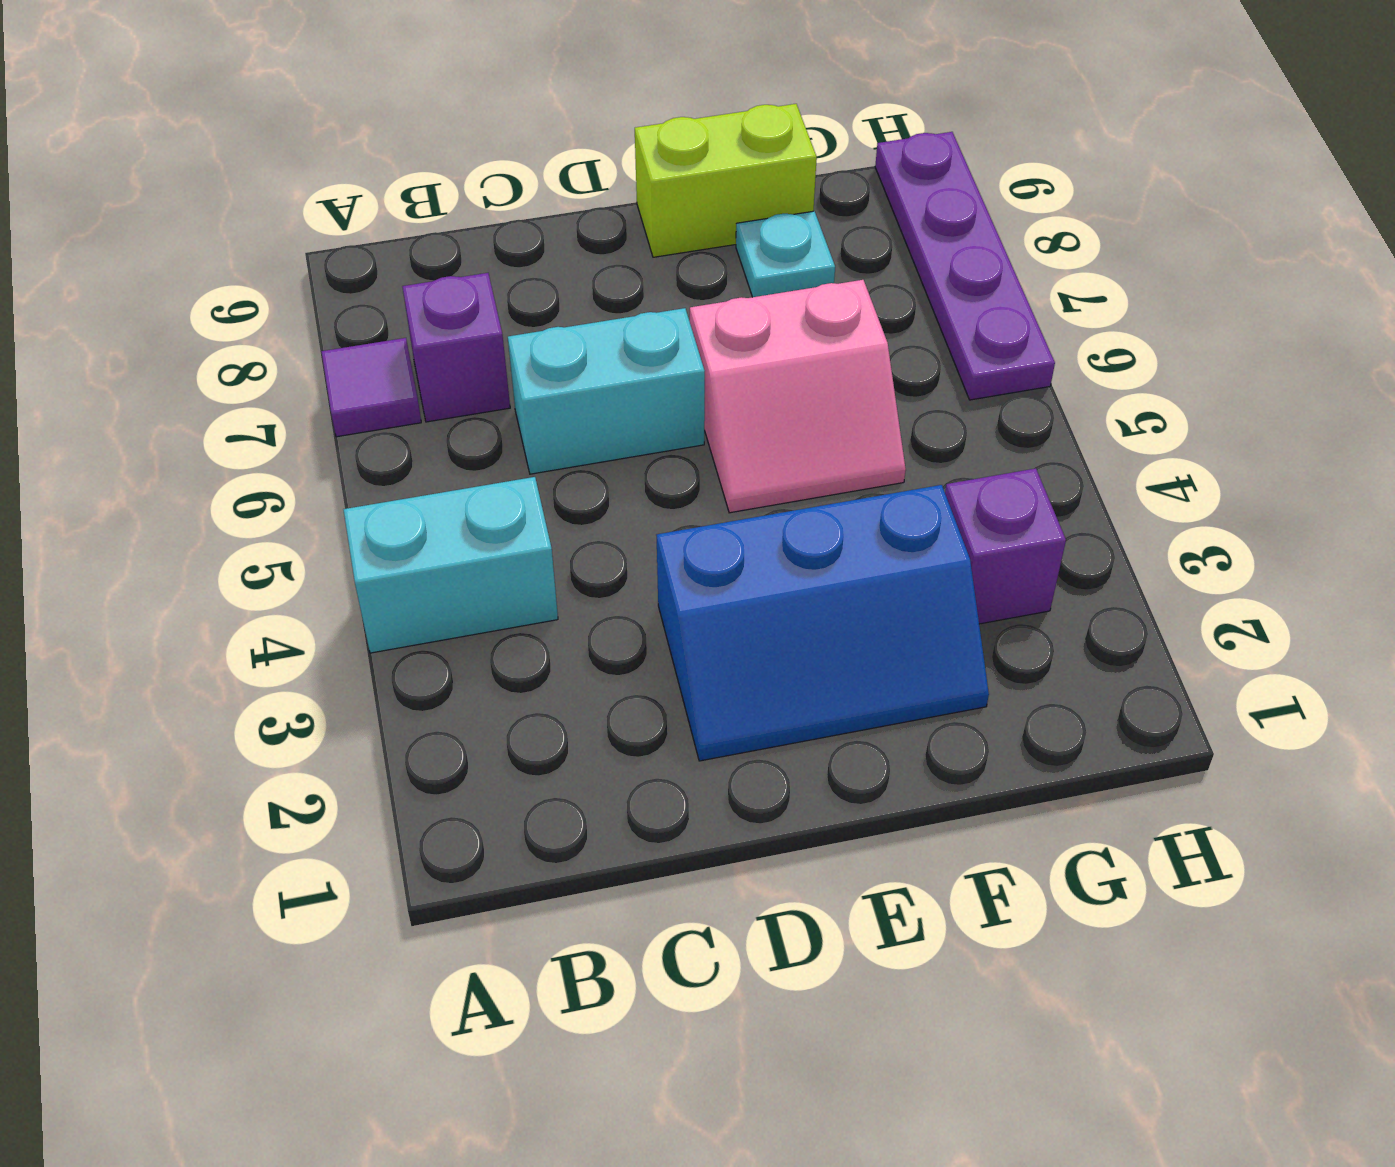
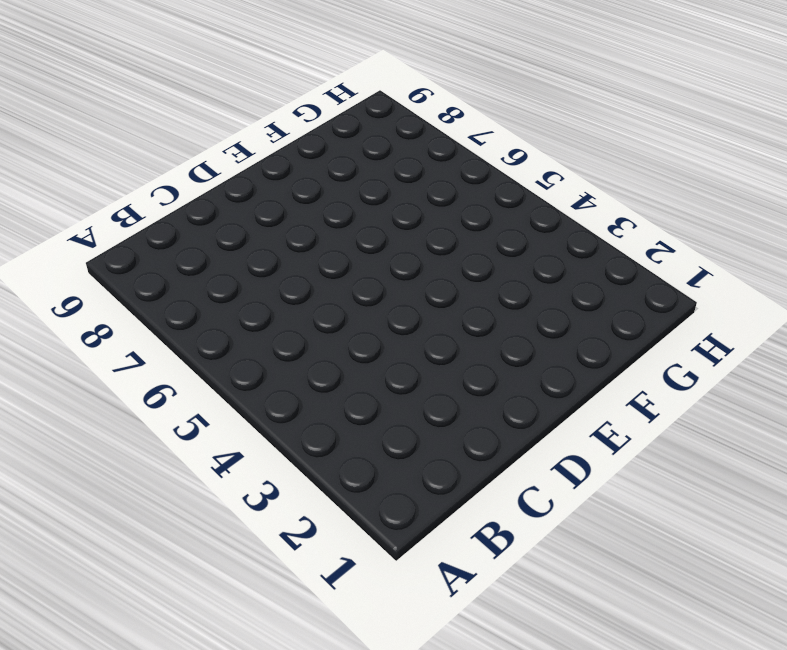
none -> cyan 1x2 brick [343,477,558,653]
none -> purple 1x1 tile [321,338,421,437]

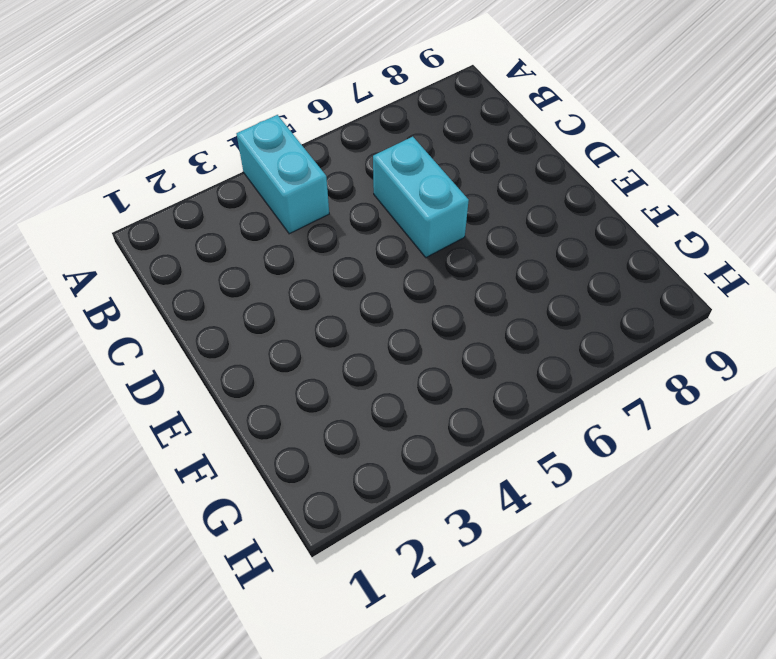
none -> purple 1x1 tile [321,338,421,437]
none -> purple 1x1 brick [402,273,510,422]

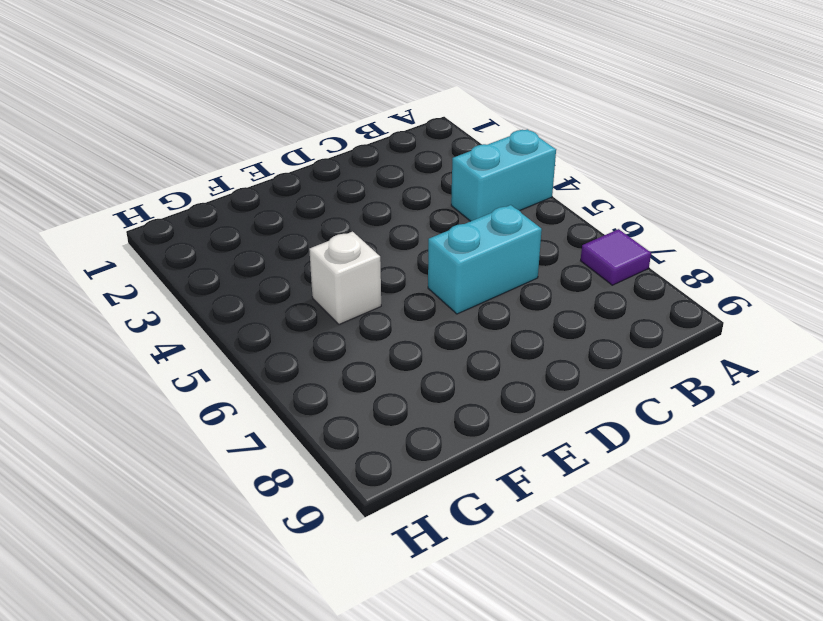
white 1x1 brick [309,232,381,324] -> pink 2x2 slope [690,280,906,513]
none -> purple 1x1 brick [402,273,510,422]
none -> blue 2x3 slope [657,485,989,761]

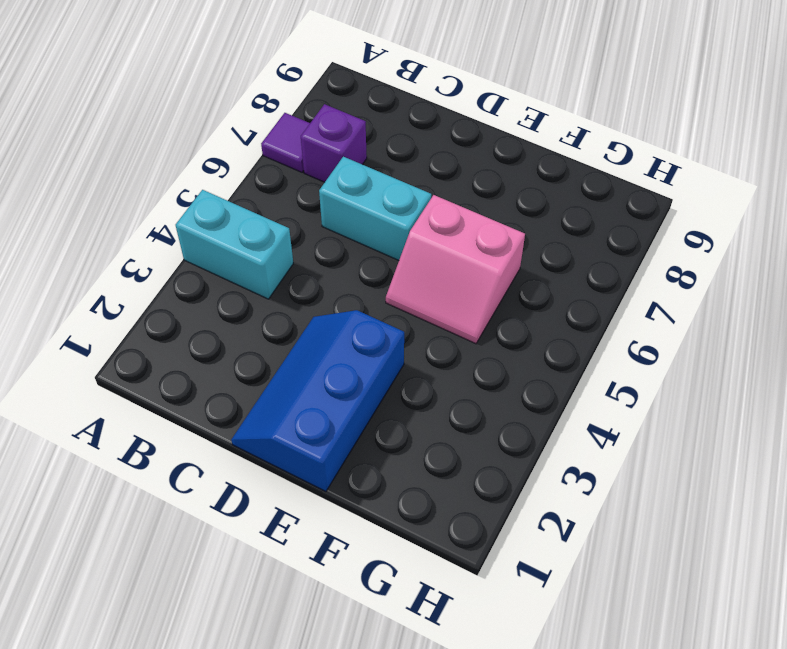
blue 2x3 slope [231,310,404,491] -> blue 2x3 slope turned to [657,485,989,761]
none -> lime 1x2 brick [635,104,817,257]
none -> cyan 1x1 plate [736,211,835,297]

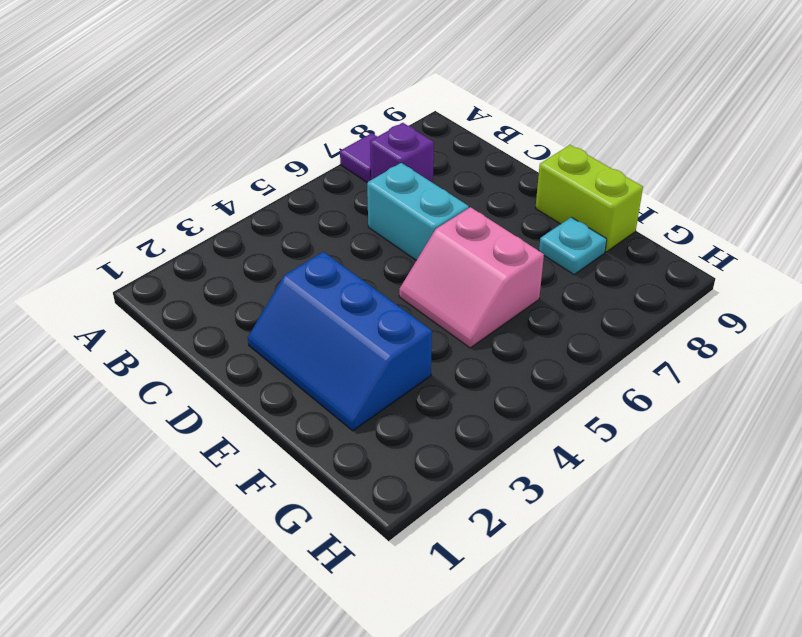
none -> cyan 1x2 brick [343,477,558,653]
none -> purple 1x1 brick [945,468,1066,624]

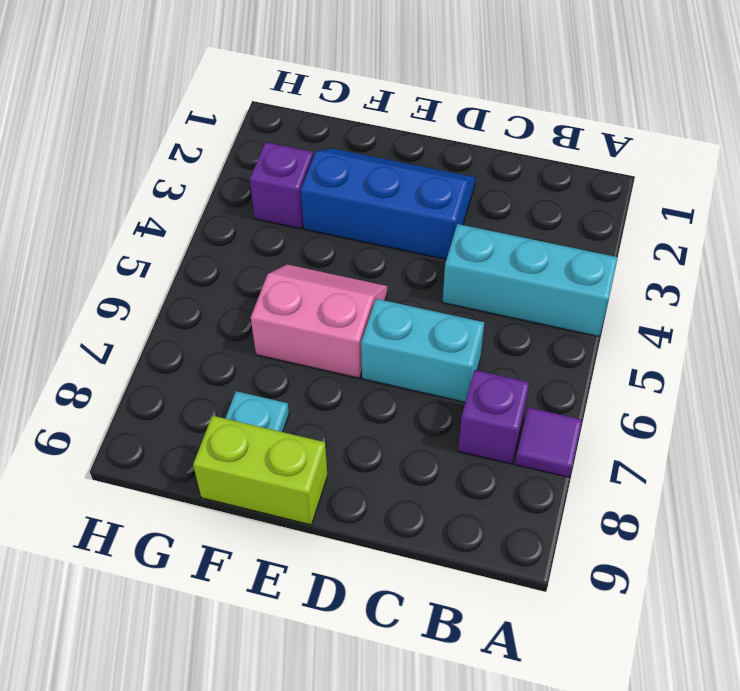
cyan 1x3 brick [443,224,618,336] -> cyan 1x2 brick [343,477,558,653]
none -> purple 1x4 plate [875,132,1055,400]

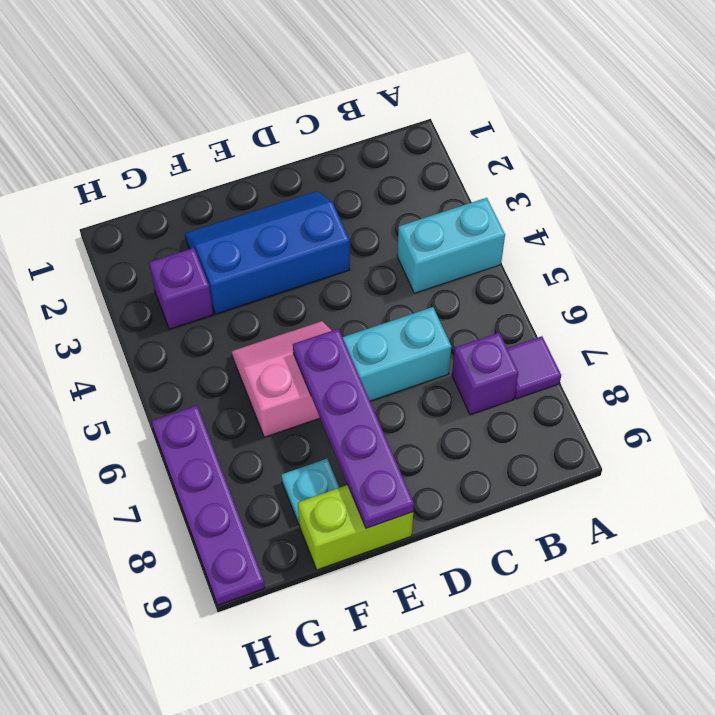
purple 1x4 plate [293,329,414,528] -> none

